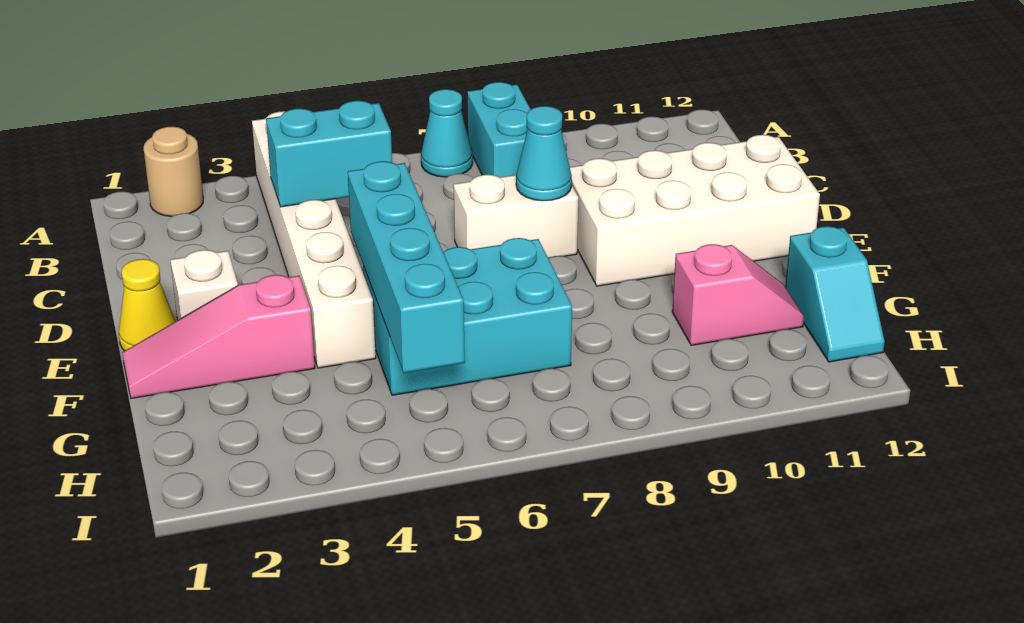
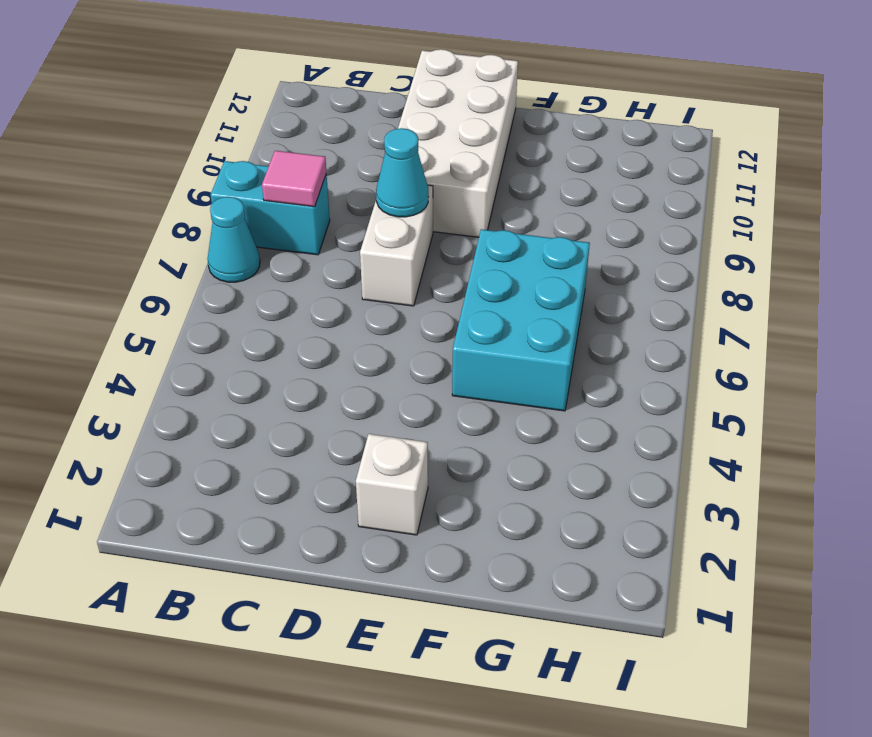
pink 1x1 tile [262,151,326,207] -> none
none -> tan 1x1 round brick [144,127,203,216]
none -> white 1x6 brick [252,111,376,368]
none -> yellow 1x1 cone [119,259,175,351]

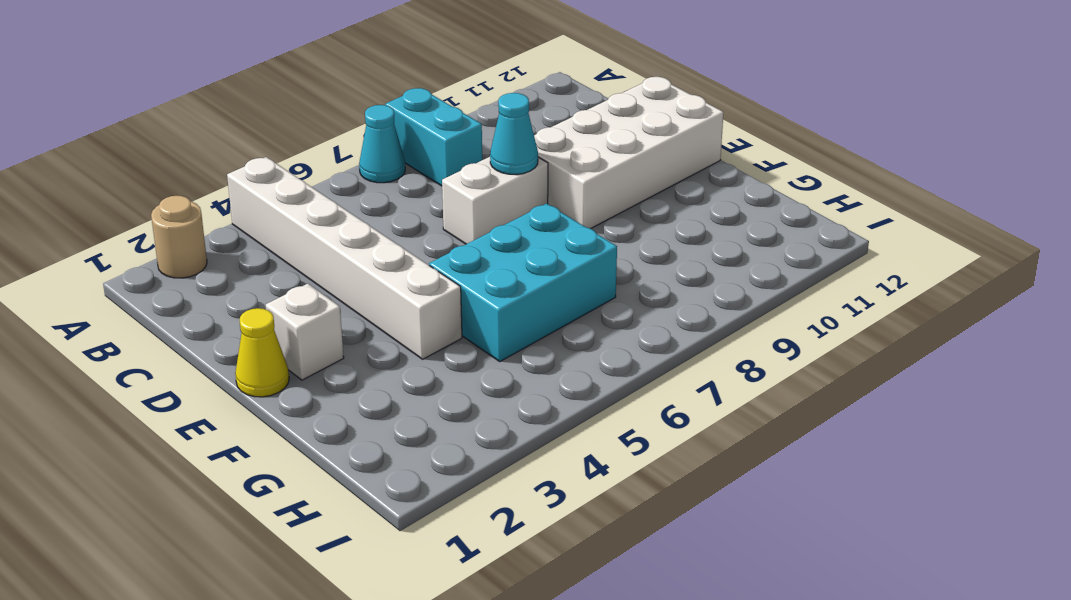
none -> pink 1x3 slope [122,275,315,399]
none -> pink 1x2 slope [672,244,804,346]
none -> cyan 1x2 slope [785,226,885,362]

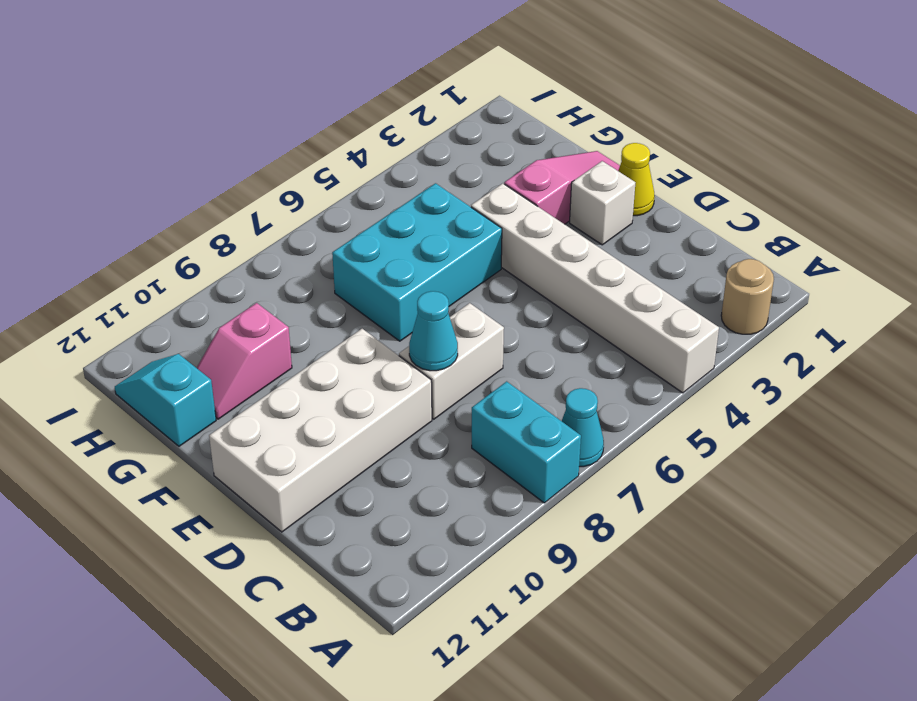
none -> cyan 1x2 brick [266,101,392,207]
none -> cyan 1x4 brick [348,161,465,373]

